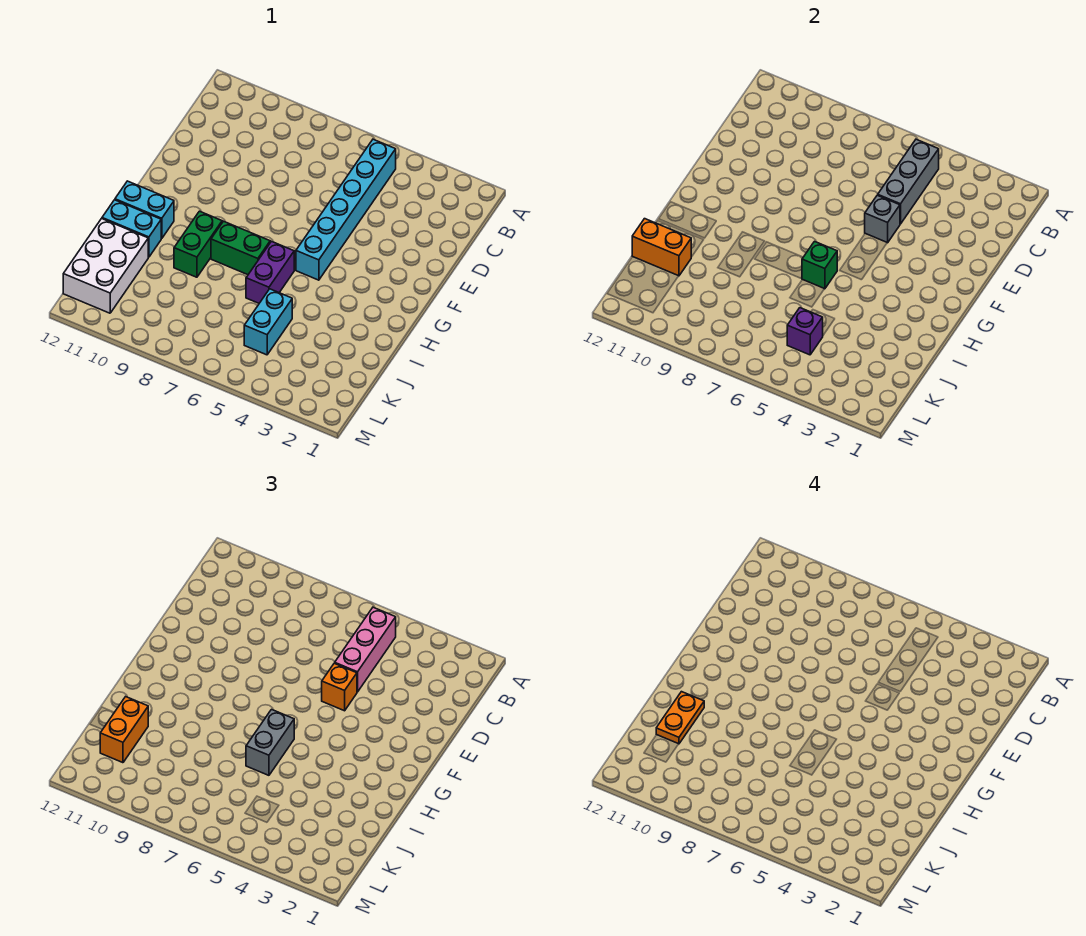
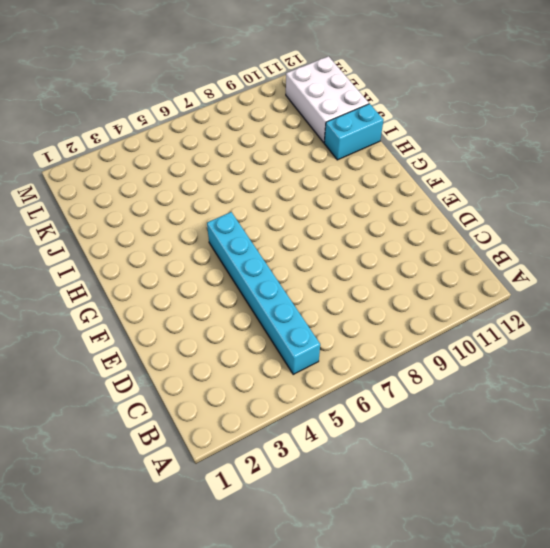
none -> purple 1x2 brick [246,241,294,303]
none -> green 1x2 brick [211,221,270,275]
none -> green 1x2 brick [174,211,222,277]

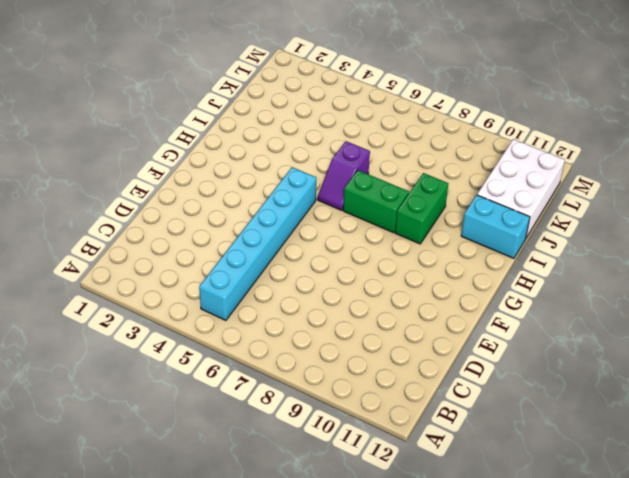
purple 1x2 slope [318,141,370,210] -> purple 1x2 brick [246,241,294,303]
none -> cyan 1x2 brick [115,181,174,239]
none -> cyan 1x2 brick [244,289,292,355]
none -> grey 1x3 brick [878,139,939,224]

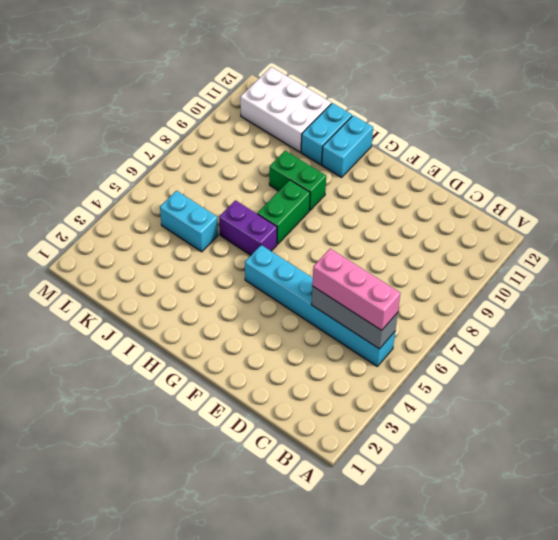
none -> grey 1x1 brick [865,195,900,243]
none -> green 1x1 brick [802,241,837,289]
none -> orange 1x2 brick [632,219,691,276]

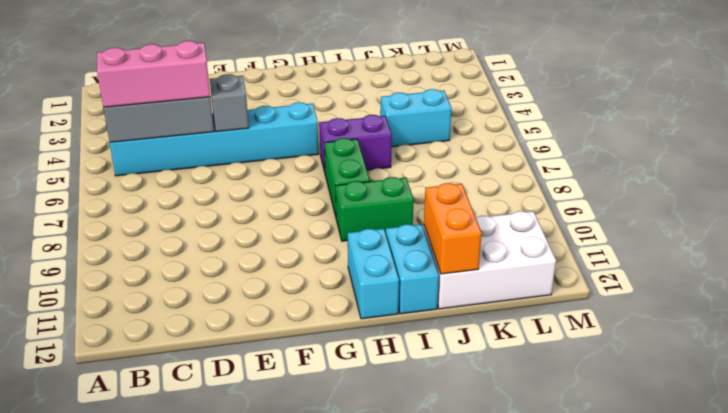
none -> green 1x1 brick [802,241,837,289]
none -> purple 1x1 brick [787,308,823,355]
none -> orange 1x1 brick [322,663,357,711]

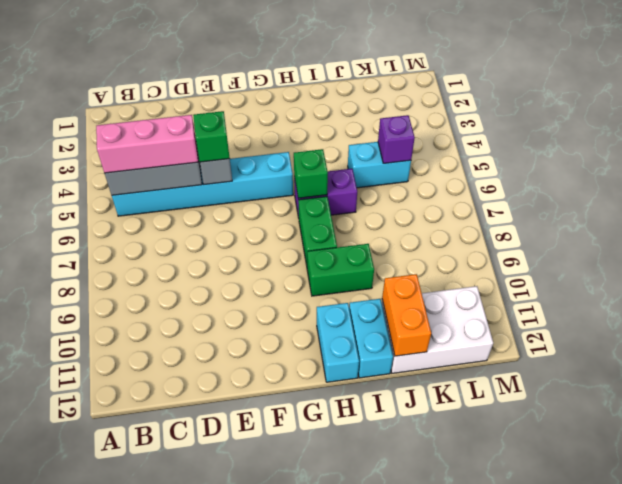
green 1x1 brick [193,111,230,162] -> orange 1x1 brick [322,663,357,711]
none -> grey 1x2 brick [246,709,294,775]
none -> orange 1x2 brick [100,697,148,763]
none -> orange 1x2 plate [656,692,704,744]

